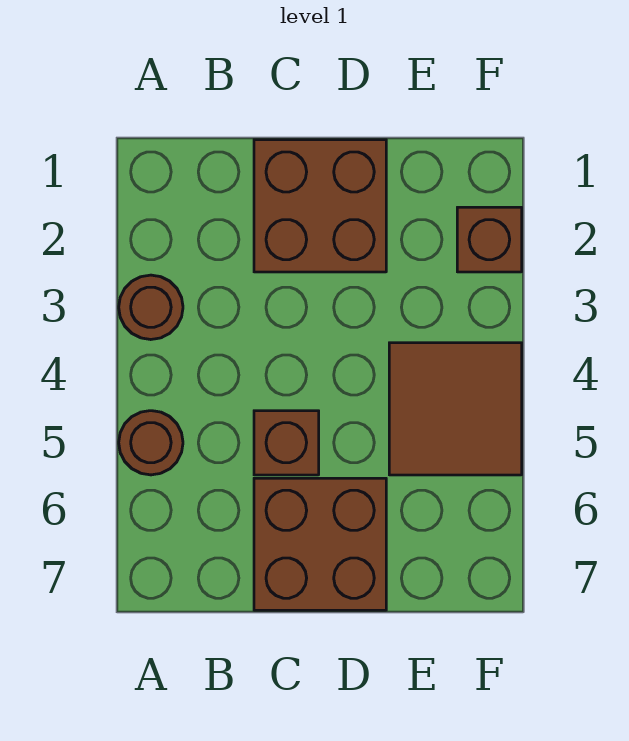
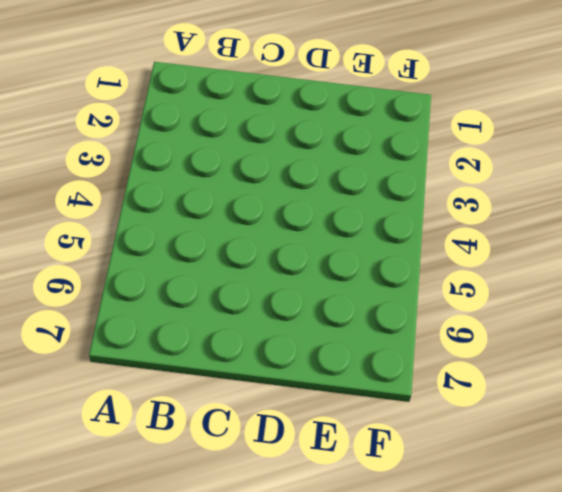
none -> brown 1x1 round brick [119,275,183,340]
none -> brown 1x1 round brick [119,411,183,475]

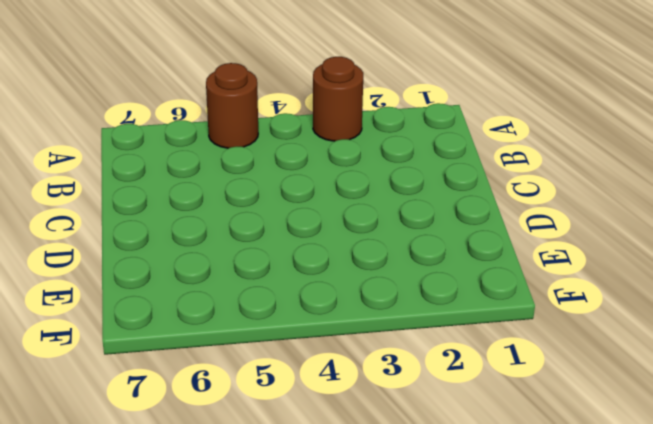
none -> brown 2x2 brick [254,140,386,272]
none -> brown 1x1 brick [254,411,319,475]

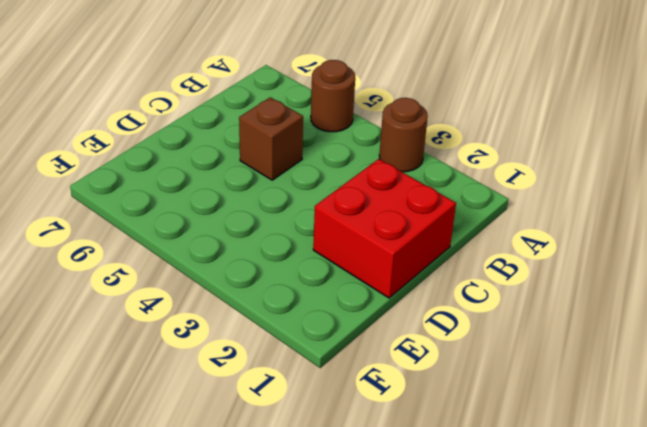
red 2x2 brick [313,159,456,298] -> brown 2x2 brick [254,140,386,272]
none -> brown 2x2 brick [254,478,386,610]
none -> brown 2x2 tile [389,343,522,475]

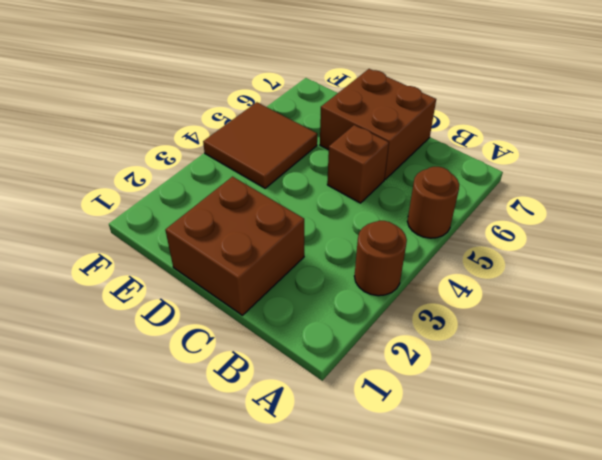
none -> brown 1x1 brick [457,207,522,272]

